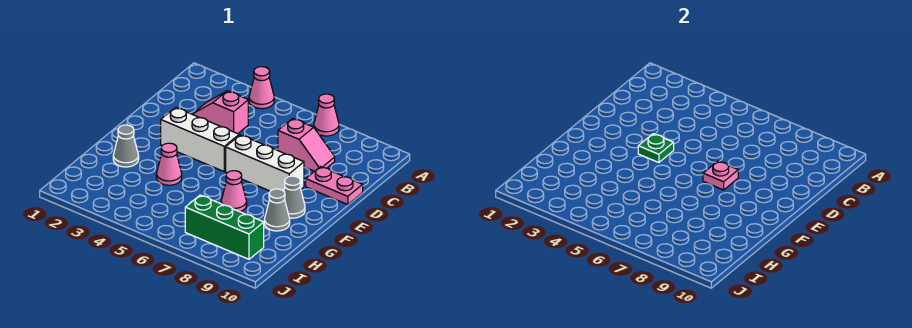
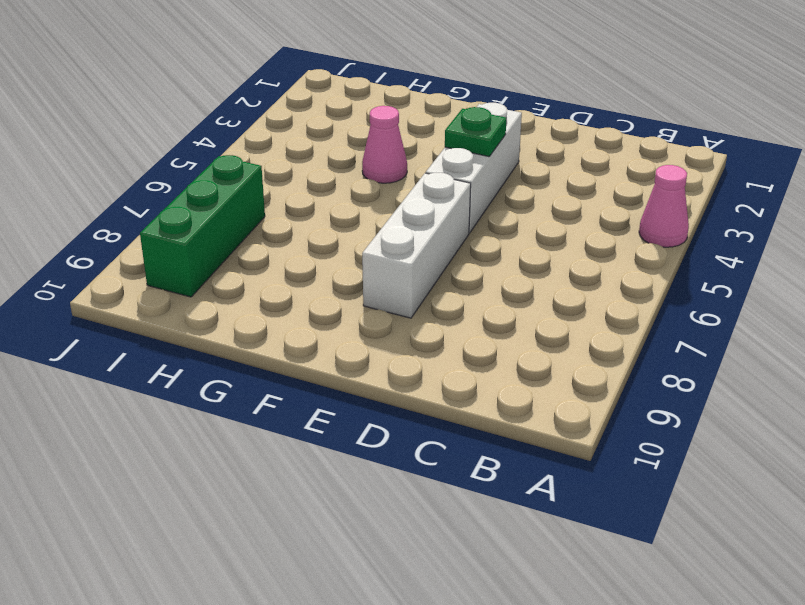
none -> pink 1x1 cone [314,94,339,136]
none -> pink 1x2 slope [192,91,248,134]
none -> pink 1x2 slope [278,118,335,171]

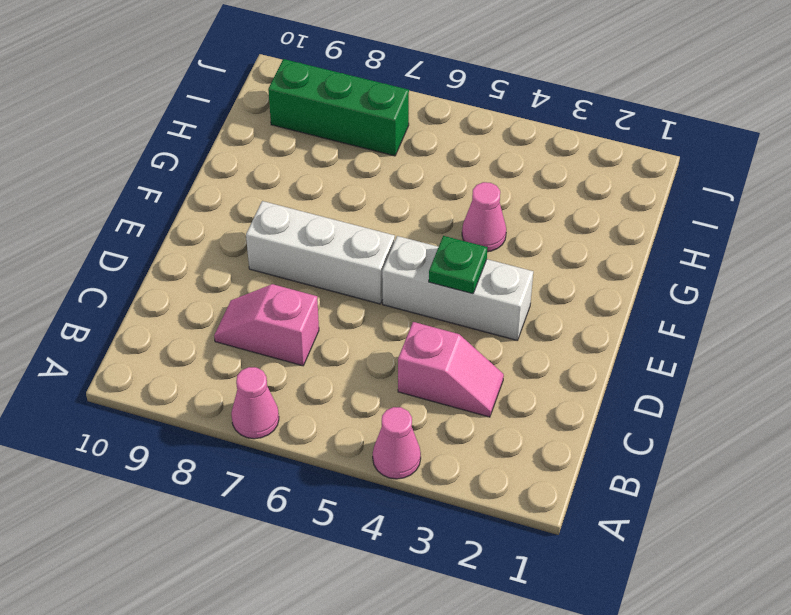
none -> pink 1x2 plate [306,167,363,205]
none -> grey 1x1 cone [284,176,305,218]
none -> grey 1x1 cone [113,125,139,167]

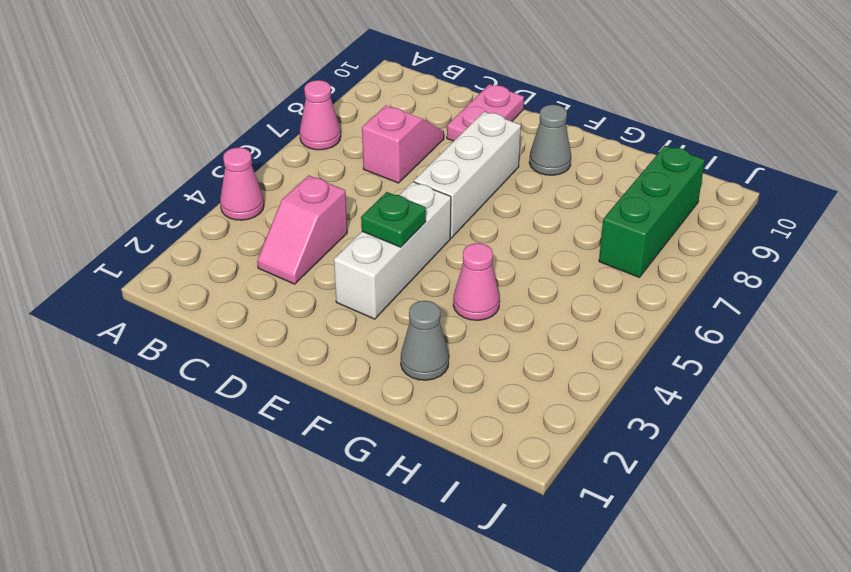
none -> pink 1x1 cone [221,171,247,212]
none -> grey 1x1 cone [264,189,290,231]
none -> pink 1x1 plate [703,161,738,190]

